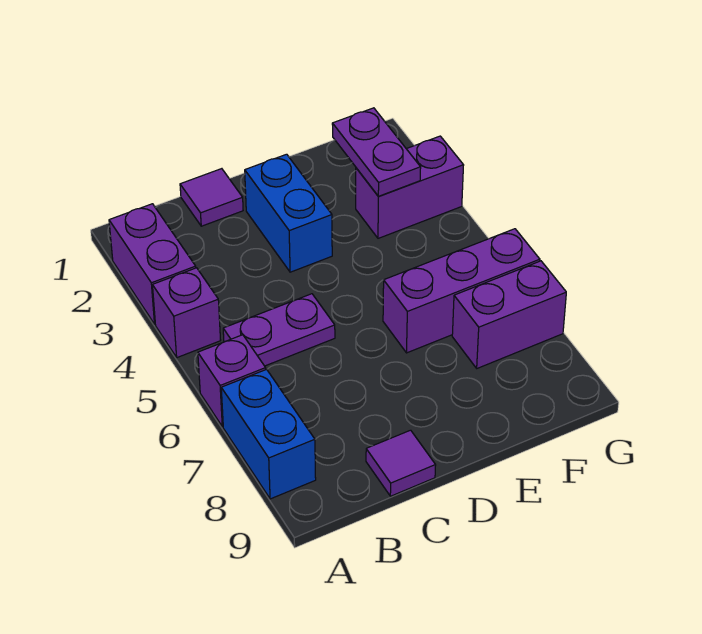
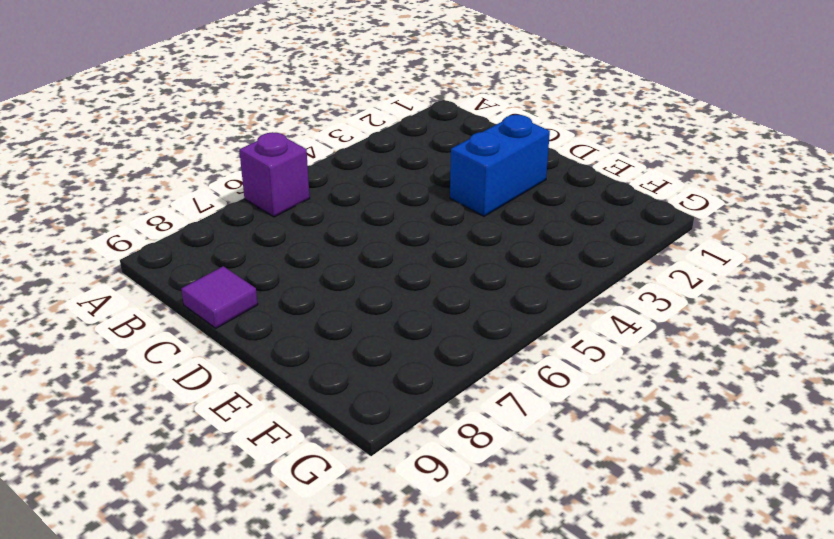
none -> purple 1x2 brick [109,204,196,324]
none -> purple 1x1 brick [153,268,221,358]
none -> blue 1x2 brick [221,369,316,499]

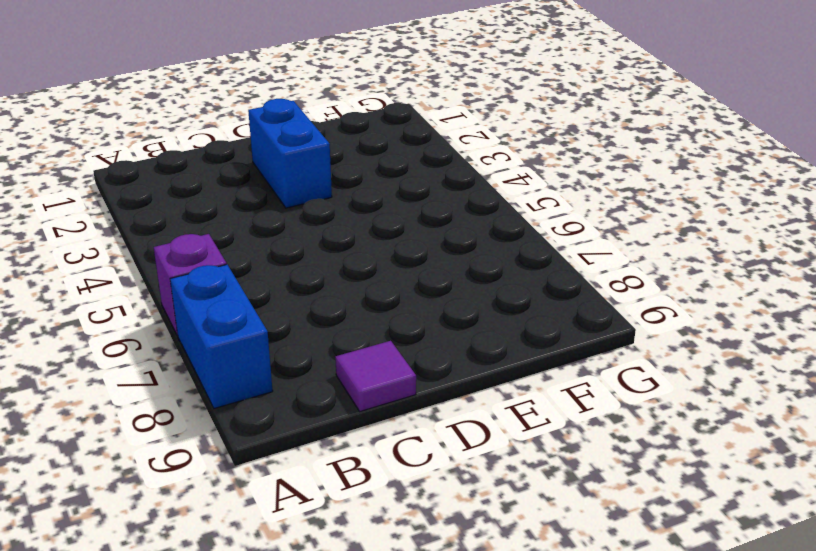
none -> purple 1x2 brick [109,204,196,324]
none -> purple 1x1 brick [153,268,221,358]
none -> purple 1x2 plate [223,294,335,366]

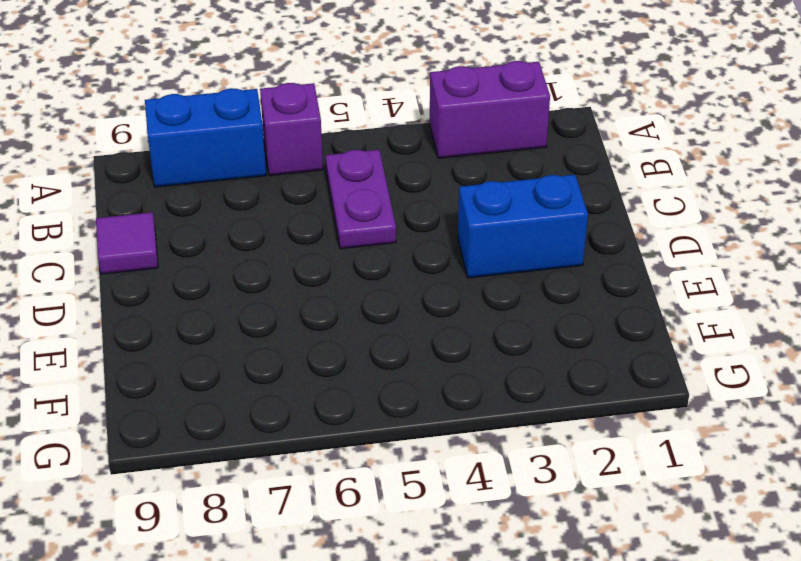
none -> purple 1x1 brick [153,268,221,358]
none -> purple 1x1 tile [180,169,243,226]
none -> purple 1x3 brick [383,229,540,353]

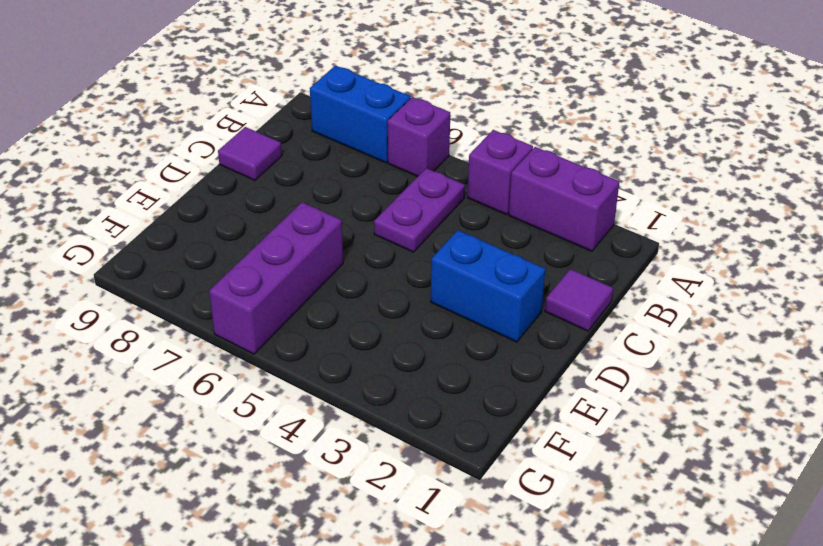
none -> purple 1x2 brick [356,136,464,238]
none -> purple 1x2 brick [452,261,566,368]
none -> purple 1x2 plate [332,108,421,196]

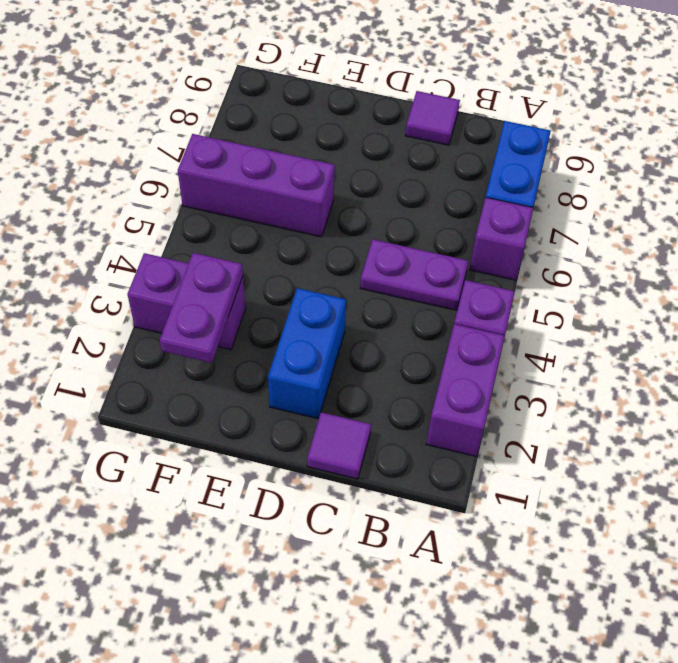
none -> purple 1x2 brick [452,261,566,368]

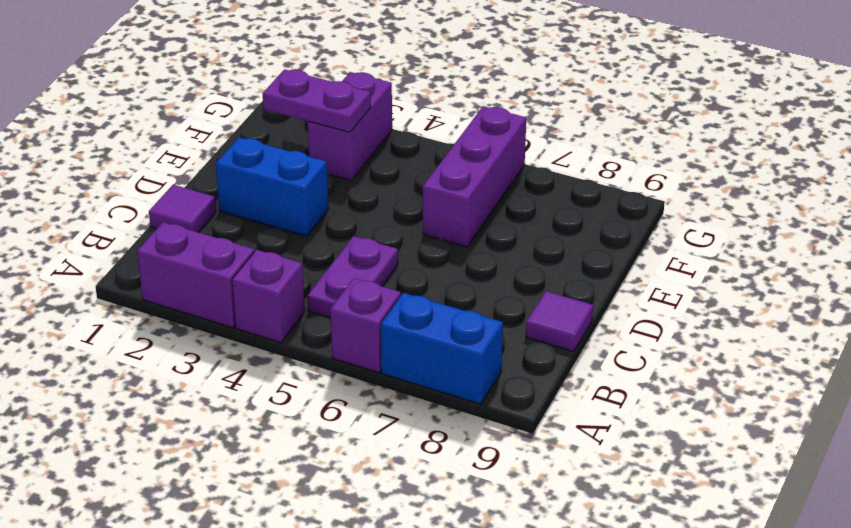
none -> purple 1x2 brick [452,261,566,368]

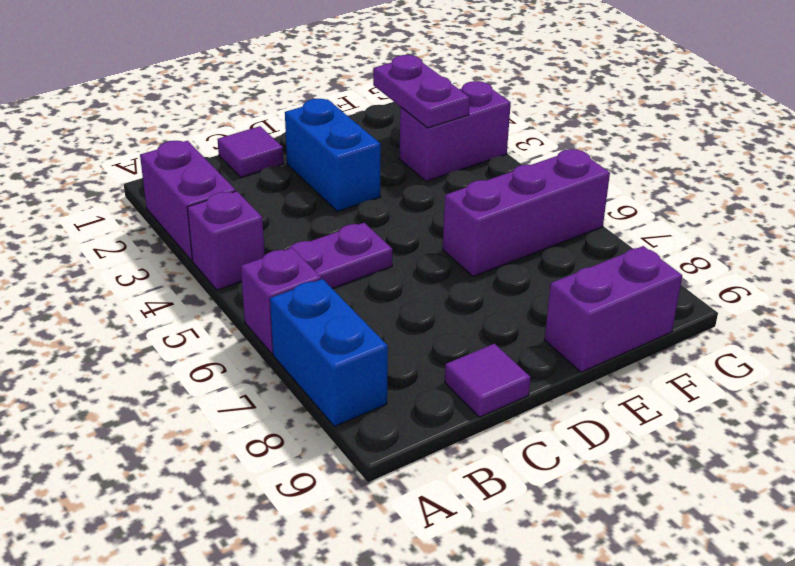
purple 1x2 brick [545,246,682,372] -> purple 1x2 brick moved to [452,261,566,368]

